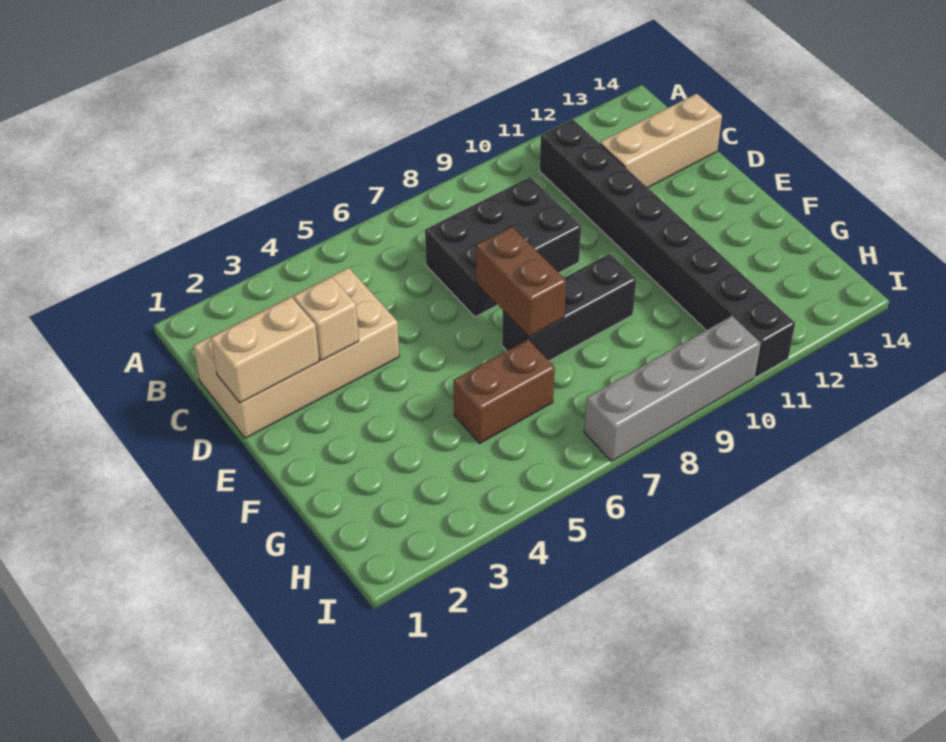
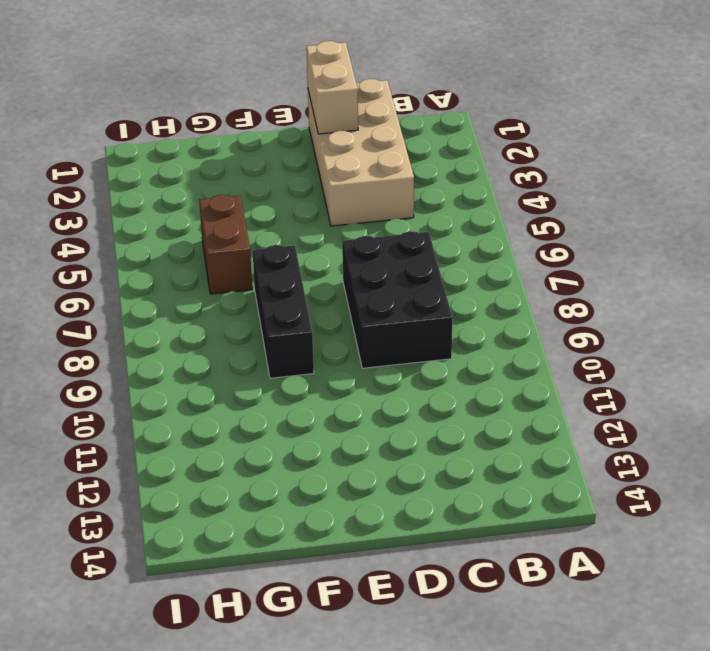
none -> black 1x8 brick [539,119,795,377]
none -> tan 1x3 brick [600,94,722,187]

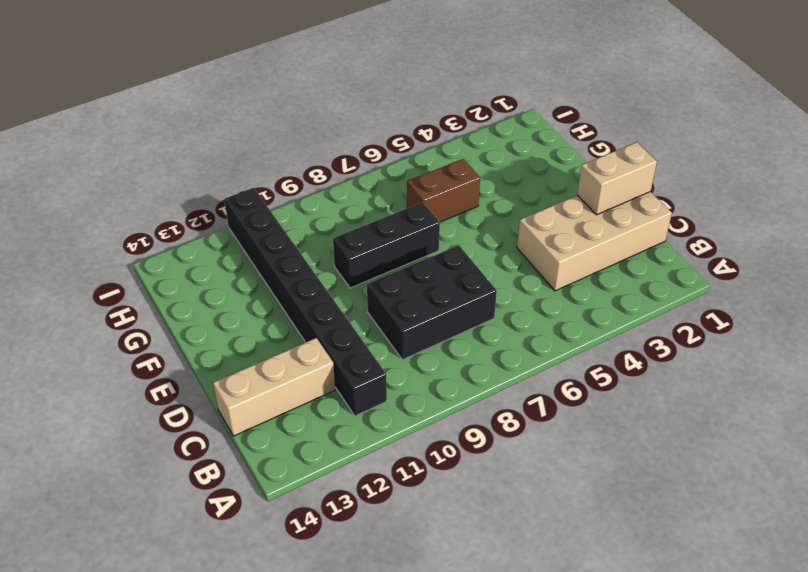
none -> grey 1x4 brick [584,316,760,461]
none -> tan 1x1 brick [294,277,359,361]

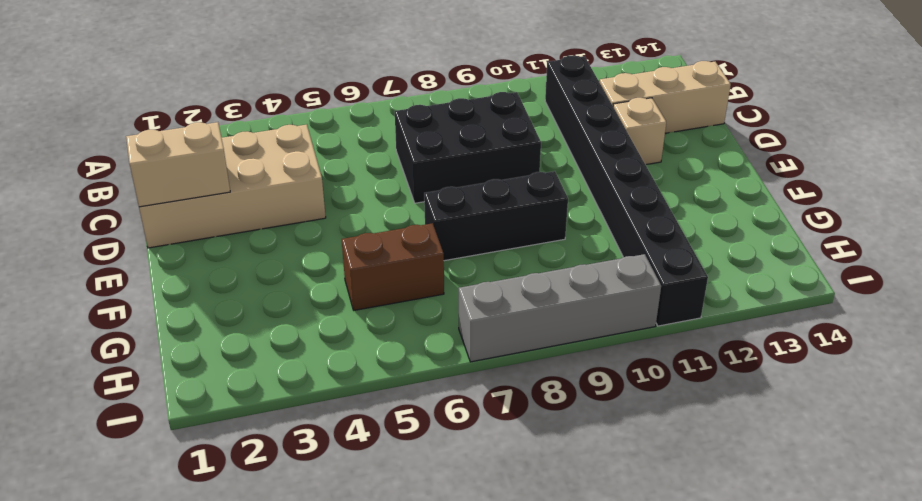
tan 1x1 brick [613,98,666,165] -> tan 1x1 brick moved to [294,277,359,361]
none -> brown 1x2 brick [476,227,566,337]

